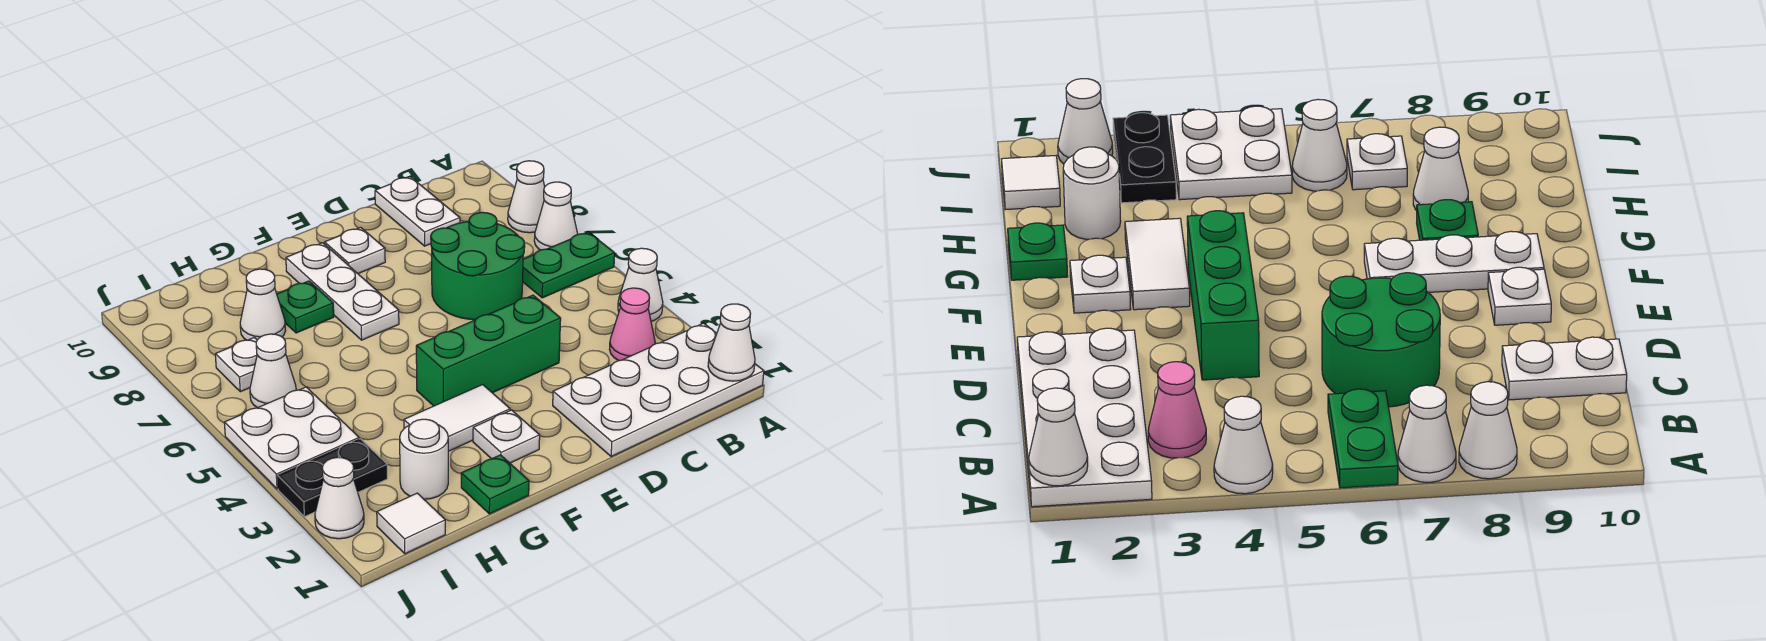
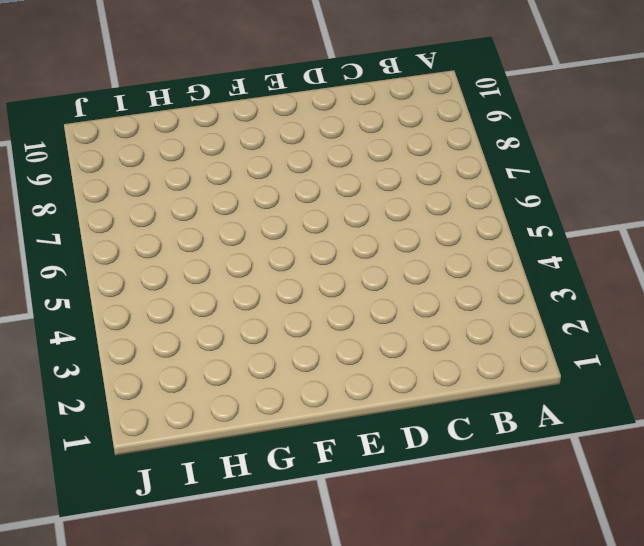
none -> white 2x4 plate [553,323,764,457]
none -> white 1x1 cone [618,248,663,321]
none -> green 1x2 plate [523,232,615,298]

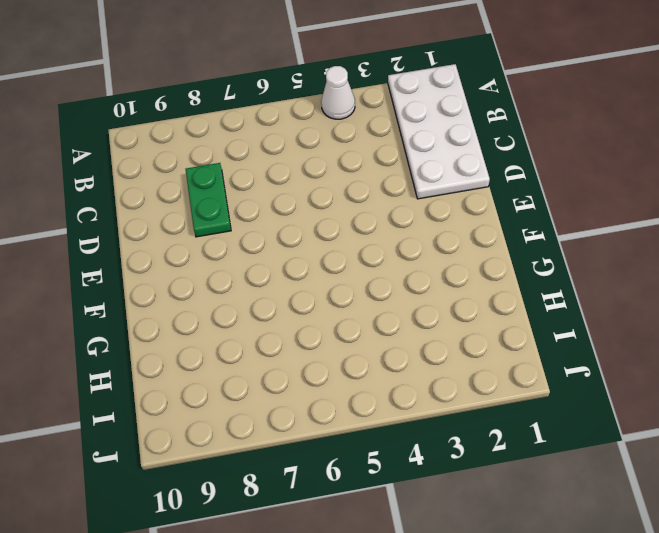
green 1x2 plate [186,163,231,237] -> green 1x2 plate moved to [523,232,615,298]
none -> white 1x1 cone [534,182,578,250]
none -> white 1x1 cone [508,161,545,233]
none -> pink 1x1 cone [610,288,655,361]

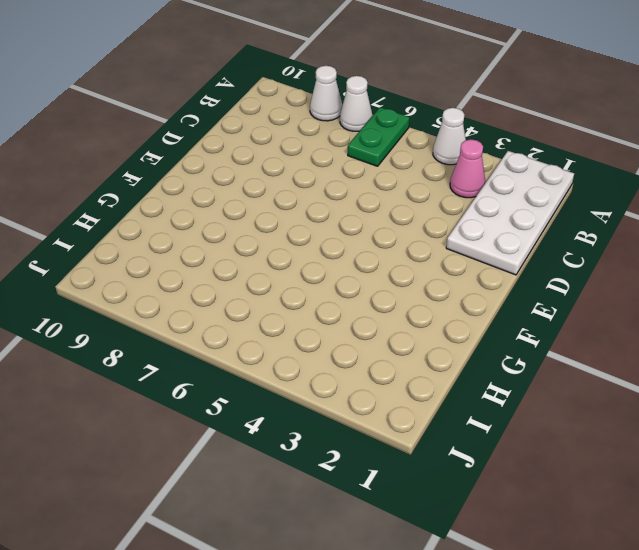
none -> green 2x2 round brick [431,212,525,320]
none -> white 1x2 plate [375,177,460,246]
none -> green 1x3 brick [416,295,561,406]

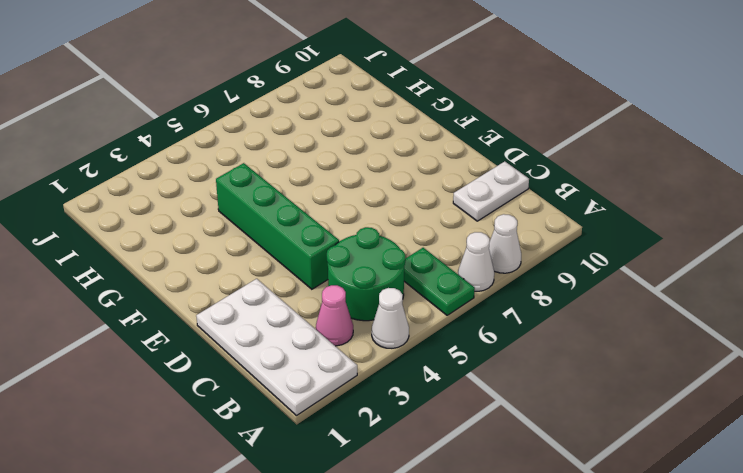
green 2x2 round brick [327,227,405,321] -> green 2x2 round brick moved to [431,212,525,320]
green 1x4 brick [216,163,339,289] -> green 1x3 brick [416,295,561,406]
none -> white 1x1 plate [325,227,385,274]
none -> white 1x1 plate [473,410,540,463]
none -> white 1x2 tile [404,385,510,451]

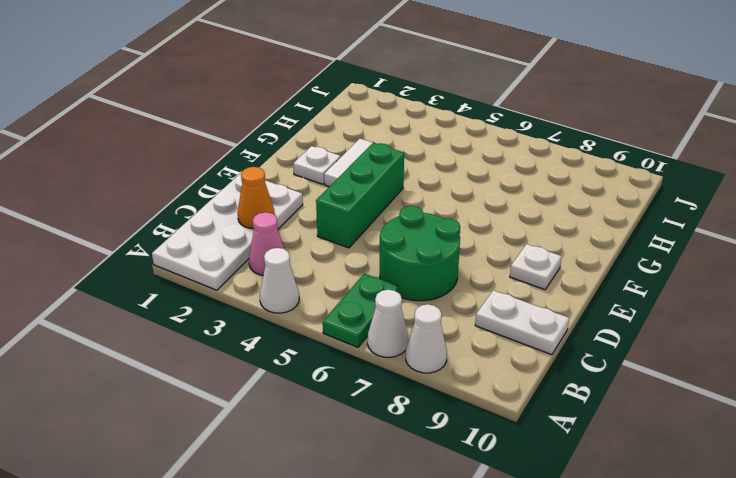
orange 1x1 cone [237,167,275,229] -> none
none -> white 1x3 plate [286,243,399,340]
none -> green 1x1 plate [461,455,529,514]
none -> green 1x1 plate [277,281,334,333]

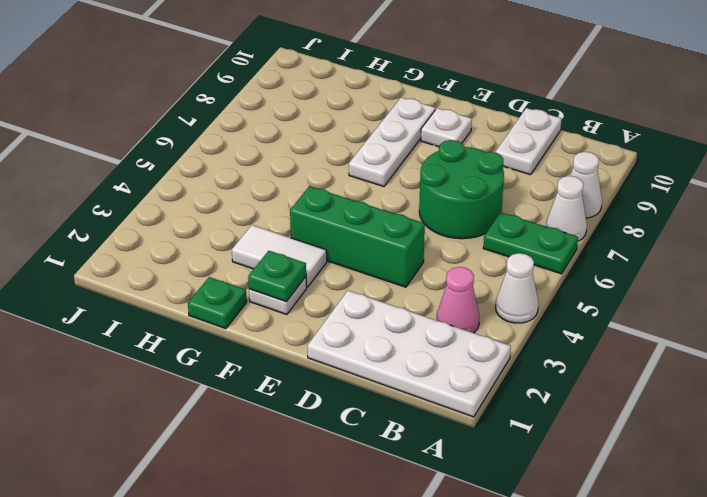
green 1x1 plate [248,251,306,302] -> green 1x1 plate moved to [277,281,334,333]
none -> white 1x1 round brick [400,419,448,499]
none -> white 1x1 cone [240,269,286,340]
none -> white 1x1 tile [377,493,445,554]

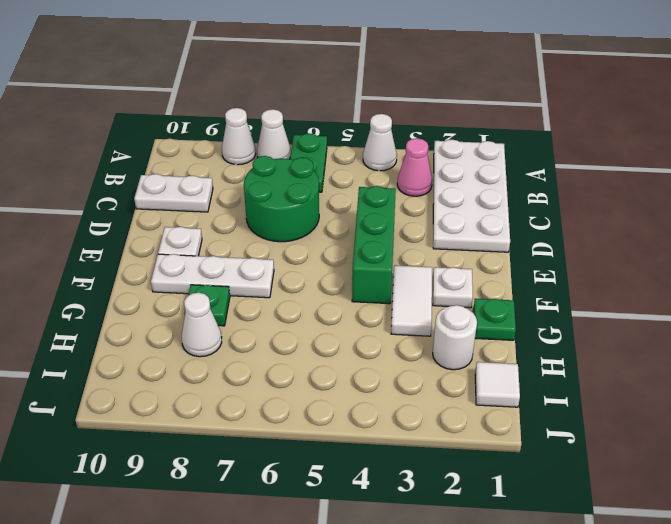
none -> black 1x2 plate [278,439,387,517]
none -> white 2x2 plate [224,387,359,489]
none -> white 1x1 cone [250,334,296,408]

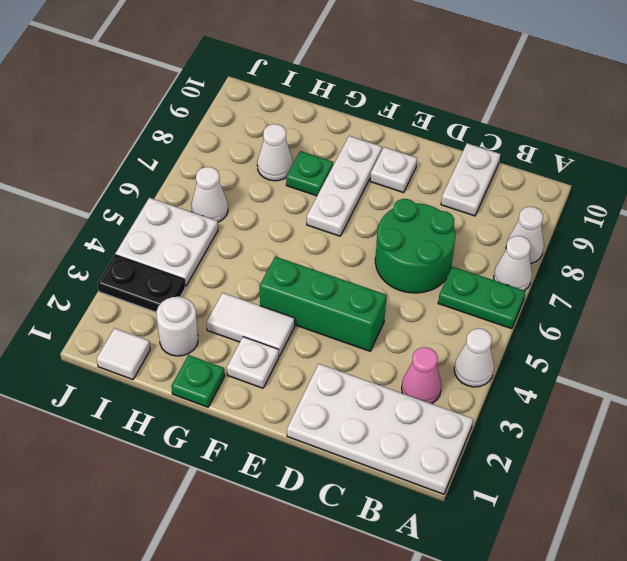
none -> white 1x1 plate [215,338,257,392]
none -> white 1x1 cone [315,457,364,539]
none -> white 1x1 cone [708,304,755,381]

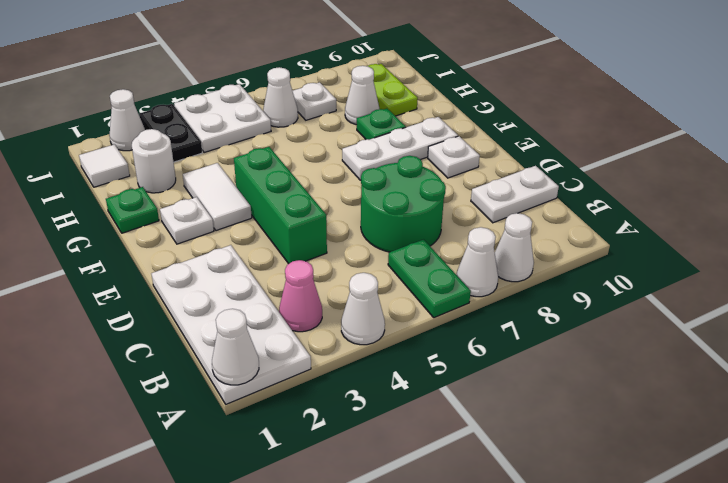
lime 1x2 plate [368,64,418,116] -> none

